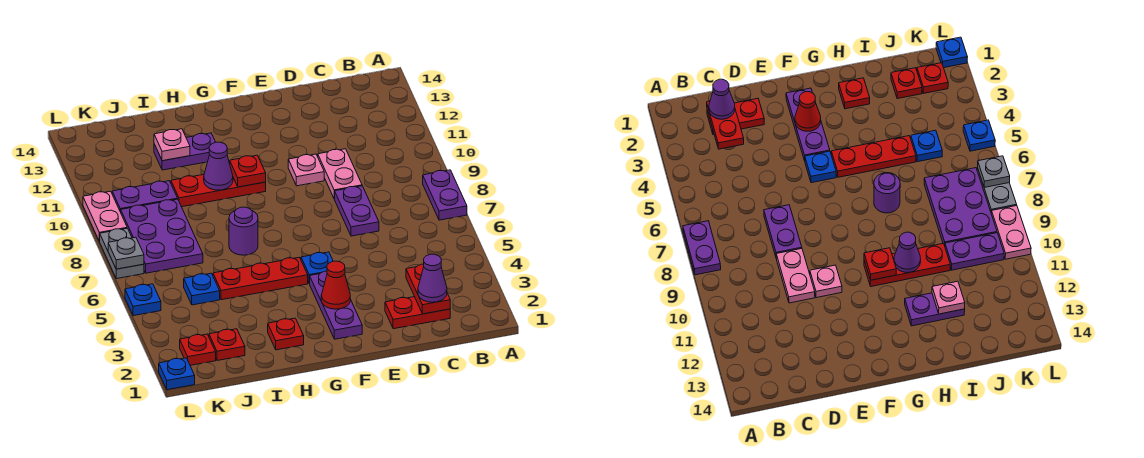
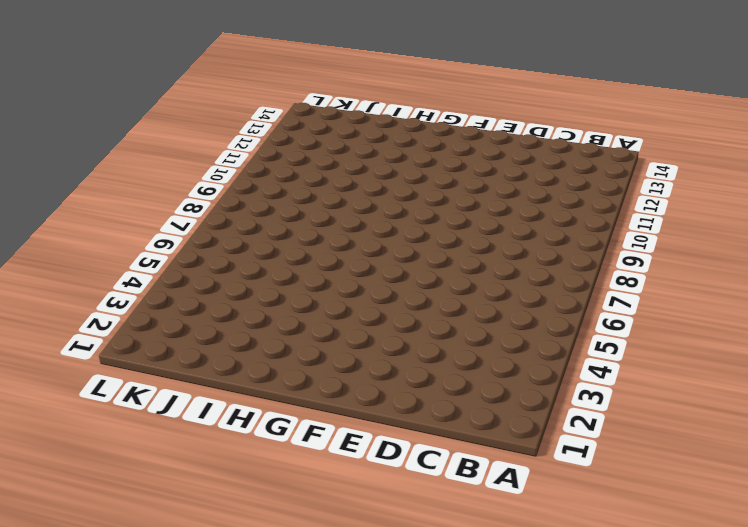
none -> purple 1x2 plate [423,170,467,220]
none -> red 1x2 plate [385,297,450,329]
none -> purple 1x2 plate [335,186,379,236]

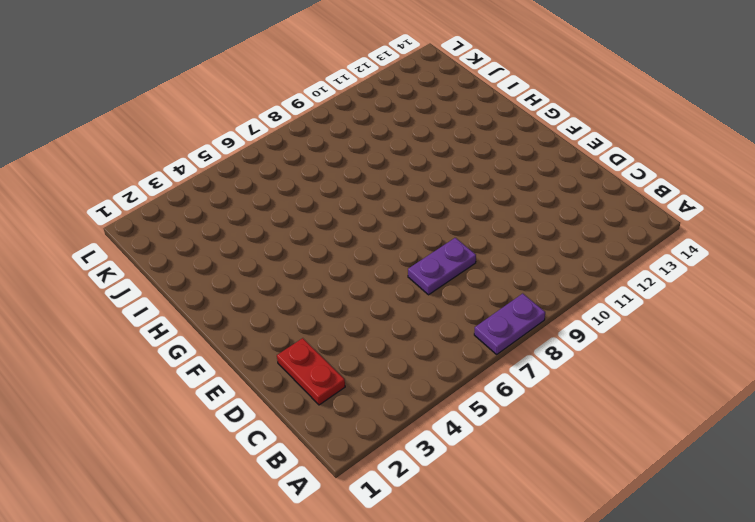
none -> pink 1x2 plate [318,149,362,199]
none -> pink 1x1 plate [288,154,324,186]
none -> purple 1x3 plate [310,271,362,339]

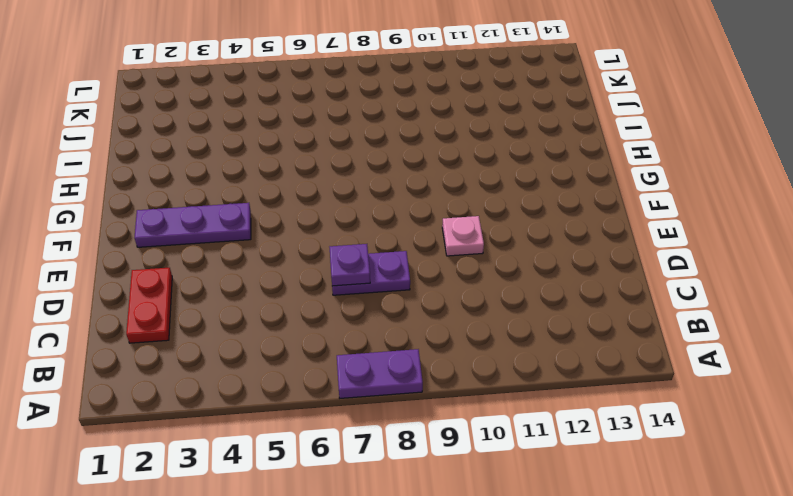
purple 1x1 plate [330,244,370,286] -> none
none -> pink 1x2 plate [318,149,362,199]
none -> blue 1x1 plate [301,252,333,284]
none -> red 1x3 plate [213,257,308,300]

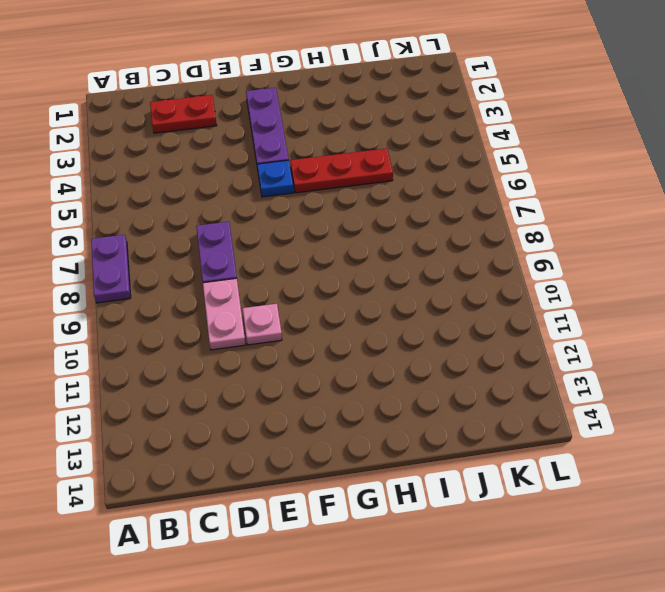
none -> red 1x3 plate [171,174,266,207]
none -> red 1x1 plate [268,318,304,350]
none -> purple 1x1 round brick [229,207,258,255]

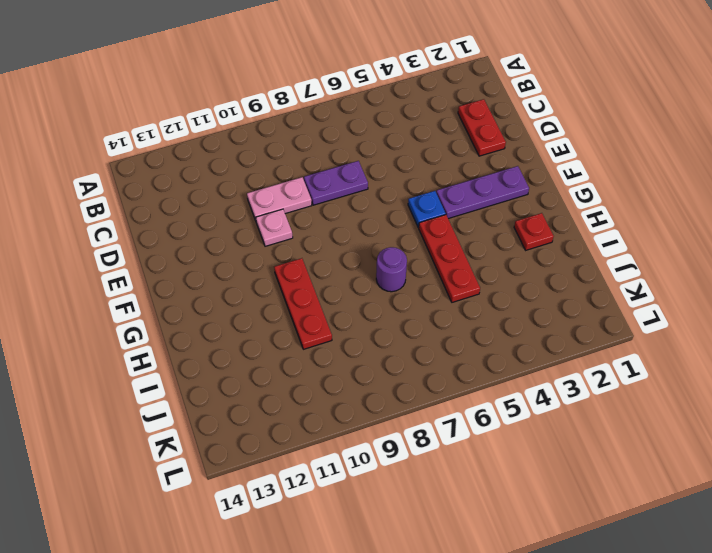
none -> purple 1x2 plate [423,170,467,220]
none -> purple 1x2 plate [154,133,215,170]
none -> red 1x1 plate [209,329,245,361]

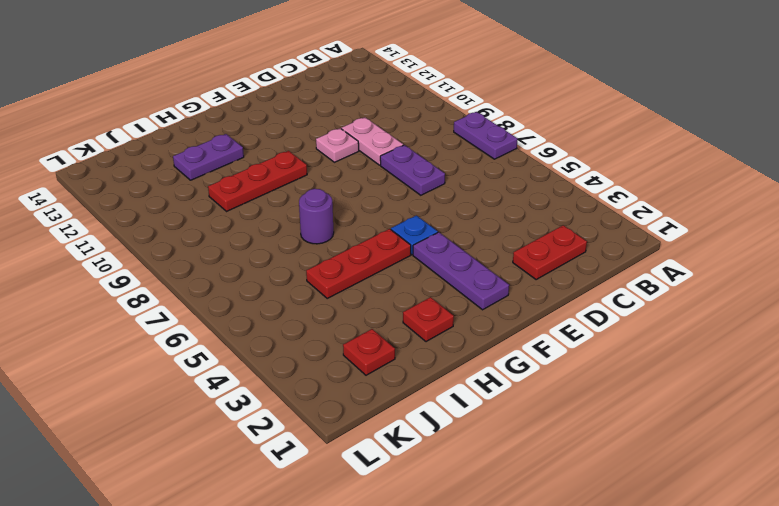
none -> blue 1x1 plate [184,273,220,305]
none -> purple 2x3 plate [121,199,203,273]
none -> purple 1x2 plate [112,181,178,212]

